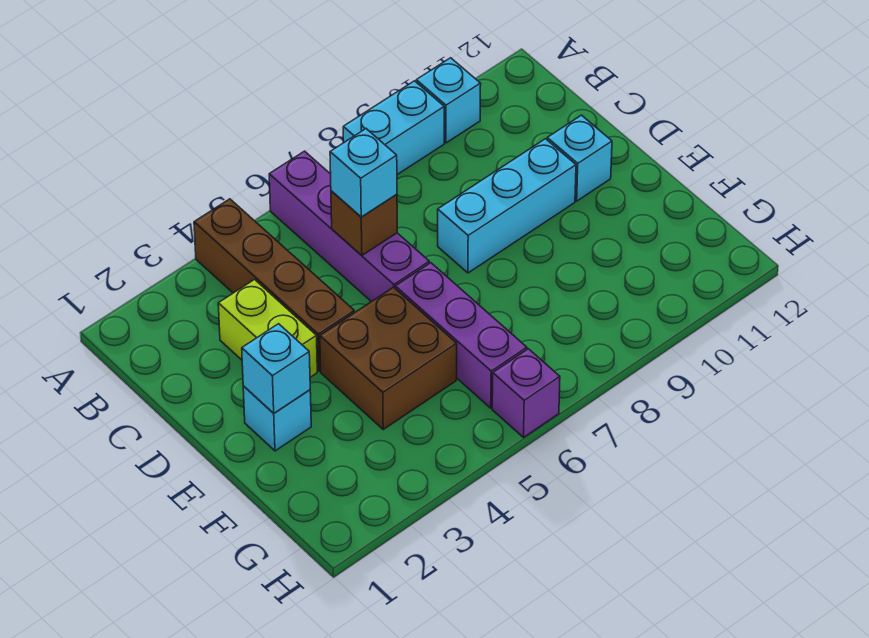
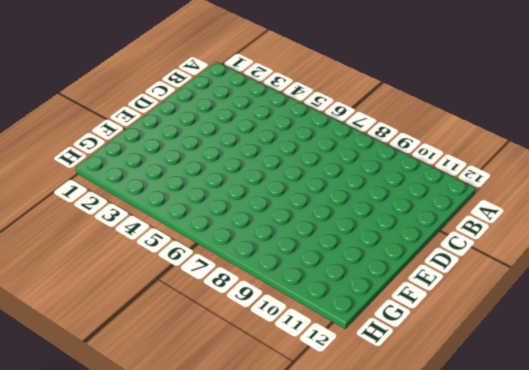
none -> brown 1x4 brick [194,199,354,371]
none -> purple 1x4 brick [269,151,429,302]
none -> cyan 1x2 brick [343,81,444,175]

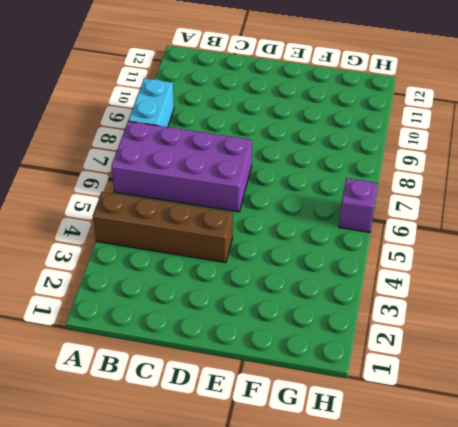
purple 2x4 brick [111,121,252,212] -> purple 1x4 brick [269,151,429,302]
none -> cyan 1x1 brick [416,58,481,143]
none -> lime 1x2 brick [218,280,317,377]
none -> cyan 1x3 brick [438,139,576,273]

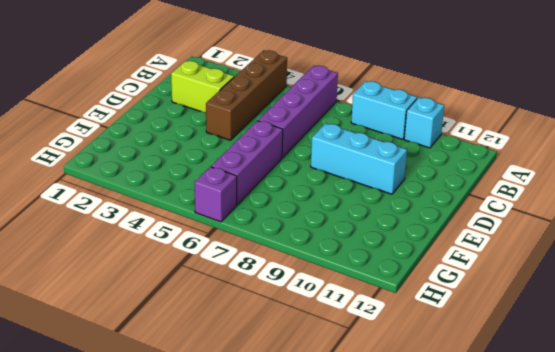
lime 1x2 brick [171,61,234,113] -> lime 1x2 brick turned to [218,280,317,377]
none -> cyan 1x1 brick [547,115,612,201]
none -> cyan 1x1 brick [243,386,311,451]
none -> brown 2x2 brick [320,287,457,429]

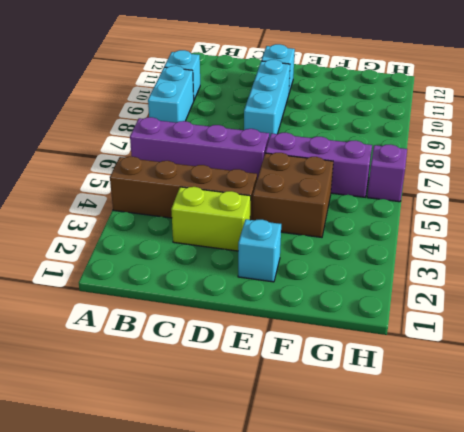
none -> brown 1x1 brick [331,191,397,255]
none -> cyan 1x1 brick [242,324,310,413]
none -> cyan 1x1 brick [330,129,397,217]

